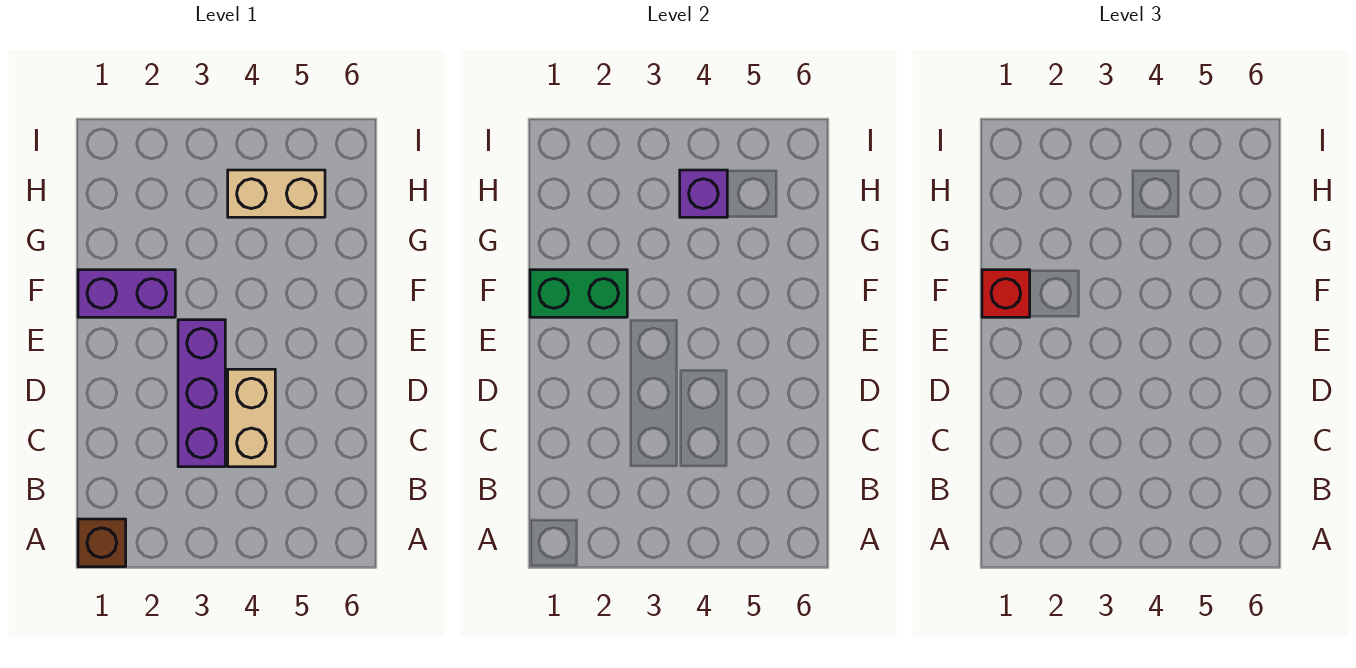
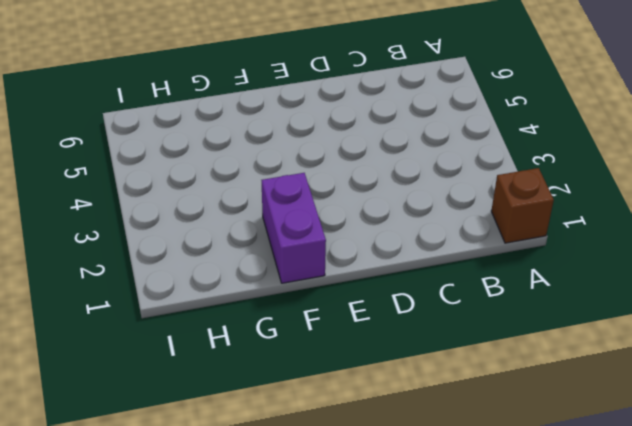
none -> purple 1x3 brick [178,320,225,467]
none -> tan 1x2 brick [228,369,275,467]

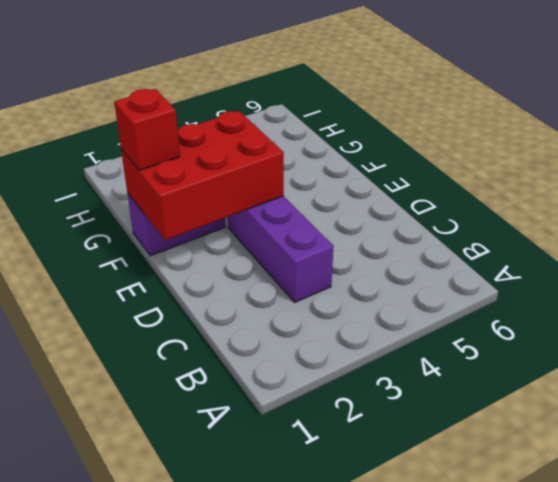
red 2x3 brick [121,111,284,240] -> green 1x2 brick [530,270,627,317]
none -> brown 1x1 brick [78,519,126,567]
none -> tan 1x2 brick [228,369,275,467]

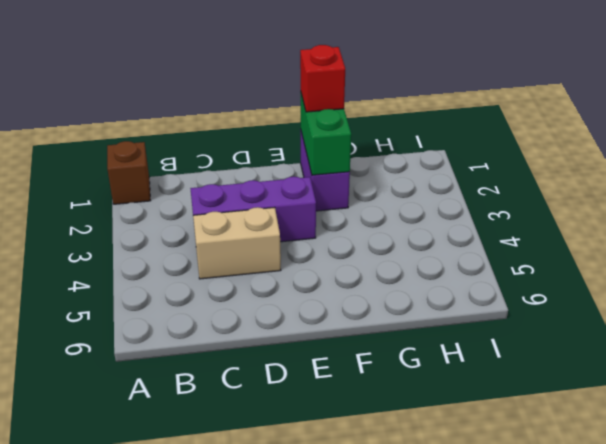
none -> tan 1x2 brick [228,170,325,217]
none -> purple 1x1 brick [680,170,727,217]

